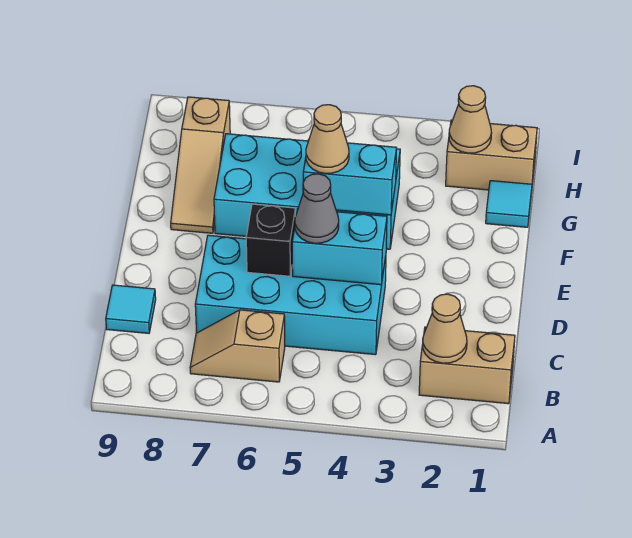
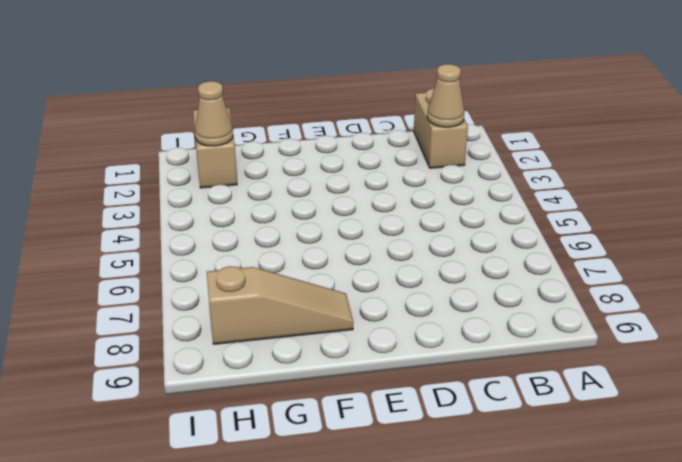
none -> tan 1x2 slope [190,310,285,382]
none -> cyan 2x4 brick [195,235,386,355]
none -> cyan 1x1 tile [106,285,156,333]

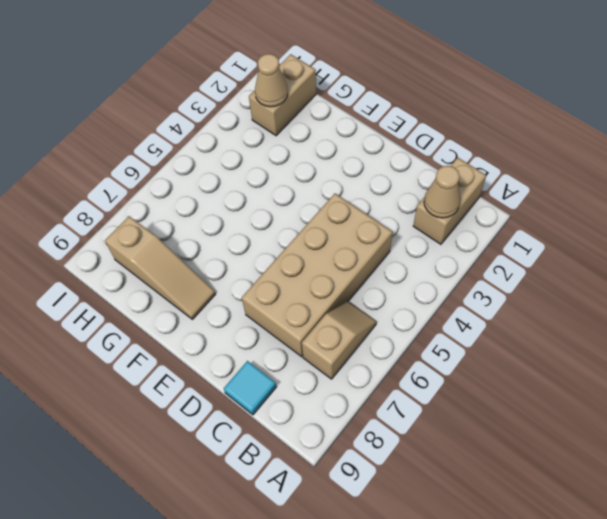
tan 1x2 slope [302,301,376,379] -> tan 1x2 slope turned to [190,310,285,382]
tan 2x4 brick [242,193,393,357] -> cyan 2x4 brick [195,235,386,355]
none -> cyan 2x4 brick [214,134,400,249]
none -> cyan 1x1 tile [486,181,532,227]
none -> cyan 1x2 brick [292,209,387,285]

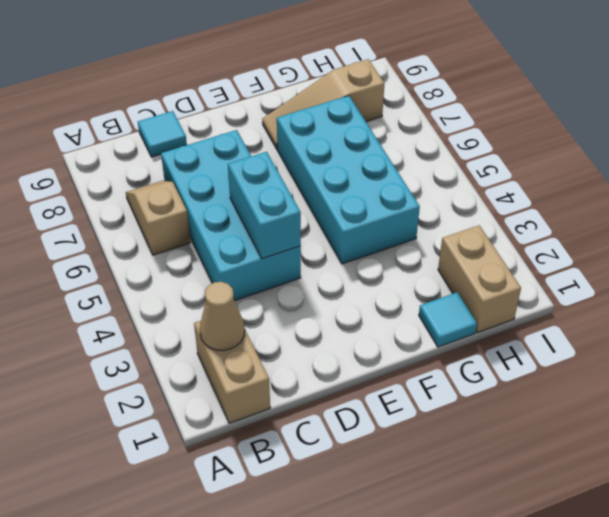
none -> black 1x1 brick [246,204,295,276]
none -> cyan 1x2 brick [303,140,397,215]
none -> tan 1x1 cone [449,86,492,153]

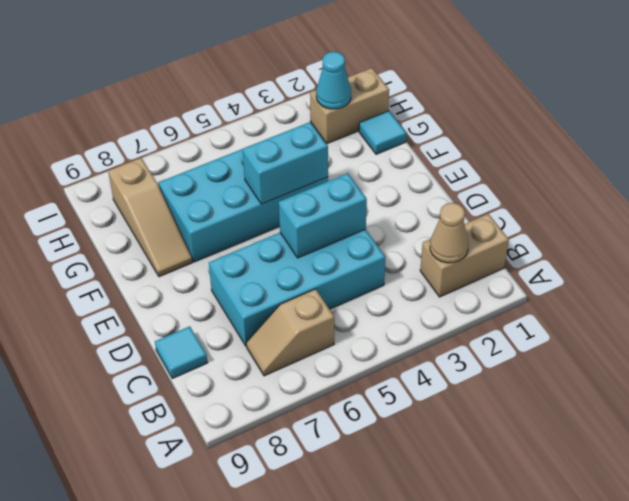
cyan 1x1 cone [316,52,351,109] -> tan 1x1 cone [449,86,492,153]
none -> black 1x1 brick [246,204,295,276]
none -> grey 1x1 cone [295,174,339,243]
none -> tan 1x1 cone [306,105,349,173]

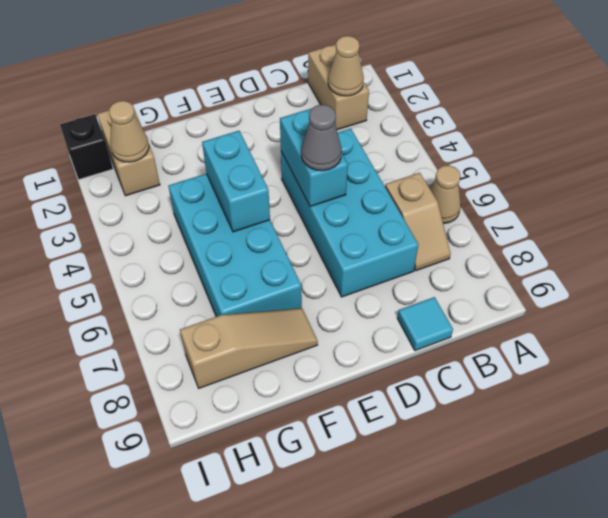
tan 1x1 cone [430,165,461,224] -> tan 1x1 cone moved to [306,105,349,173]
black 1x1 brick [60,114,113,179] -> black 1x1 brick moved to [246,204,295,276]
none -> cyan 1x1 tile [486,181,532,227]

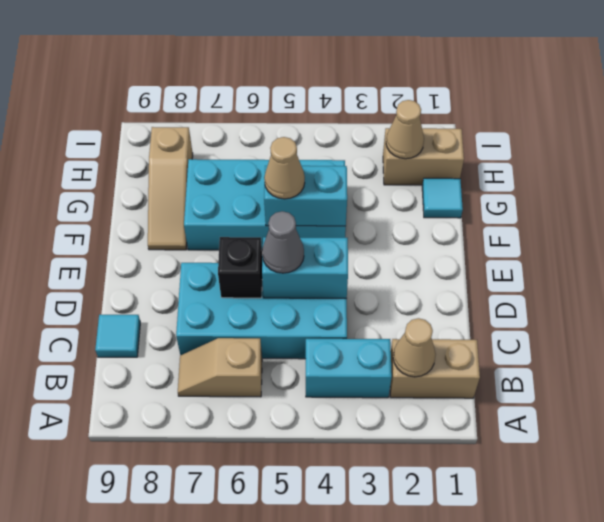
cyan 1x2 brick [306,339,392,398] -> none

